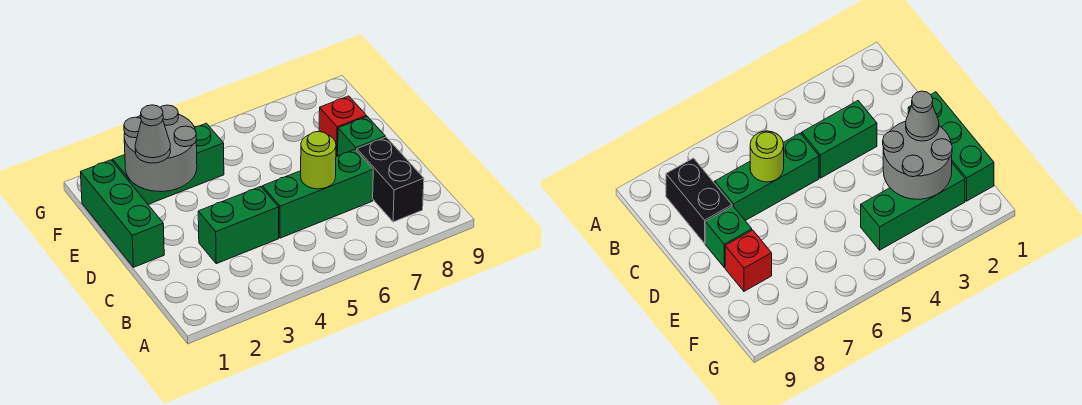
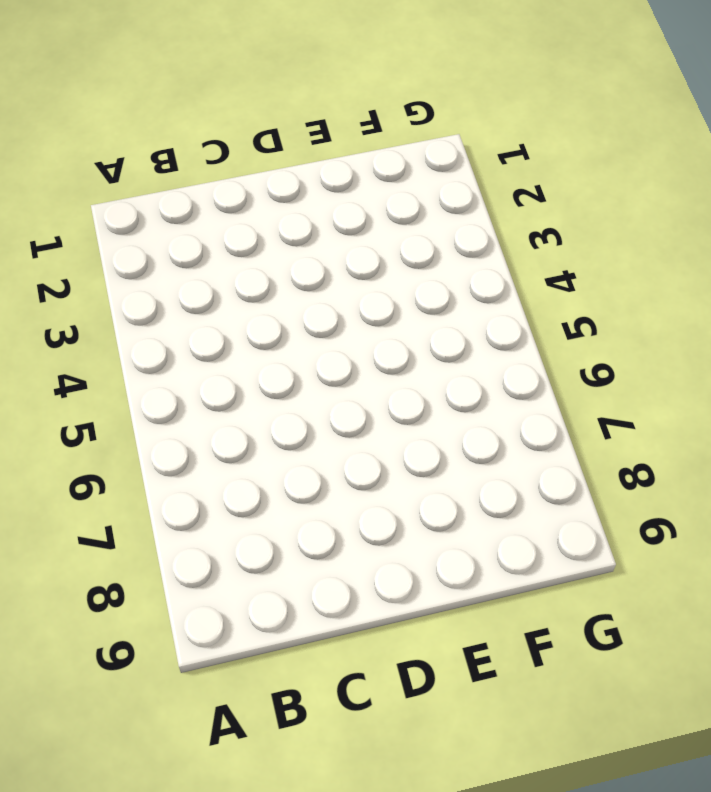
none -> black 1x2 brick [357,137,424,222]
none -> green 1x2 brick [198,187,279,264]

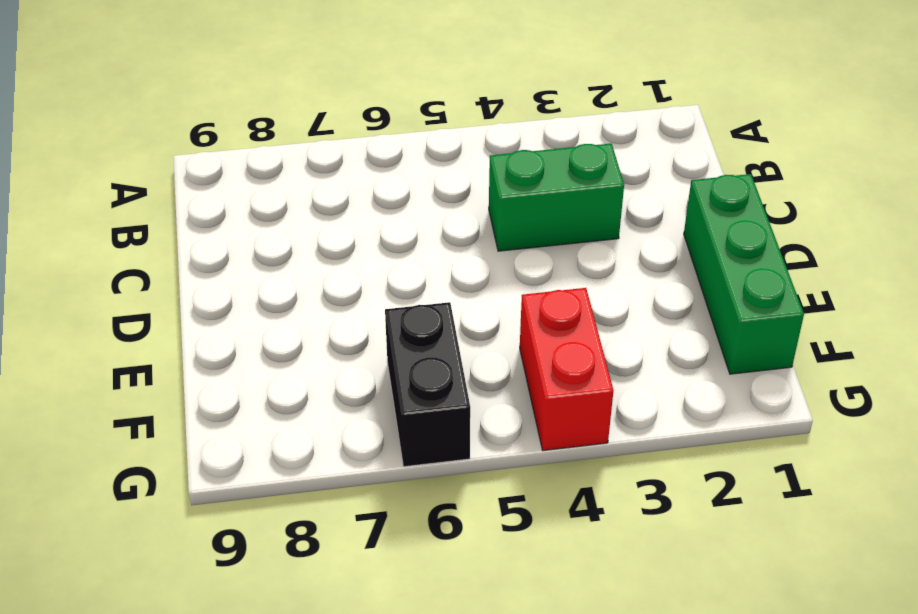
red 1x2 brick [520,288,614,450] -> green 1x3 brick [113,123,224,204]
black 1x2 brick [385,302,470,467] -> black 1x2 brick moved to [357,137,424,222]
none -> green 1x3 brick [262,149,373,238]
none -> green 1x1 brick [338,116,385,156]

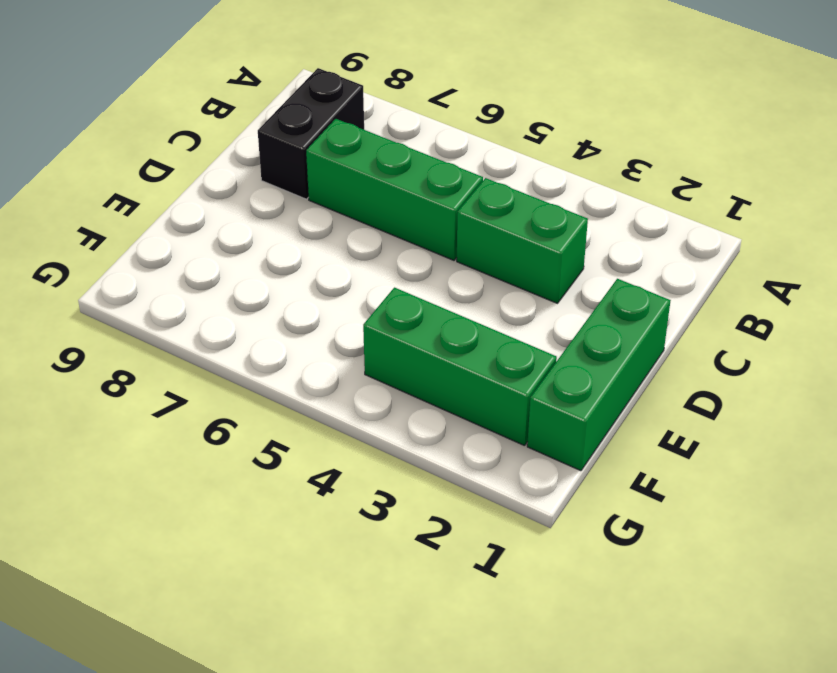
none -> green 1x1 brick [338,116,385,156]
none -> red 1x1 brick [319,96,367,157]

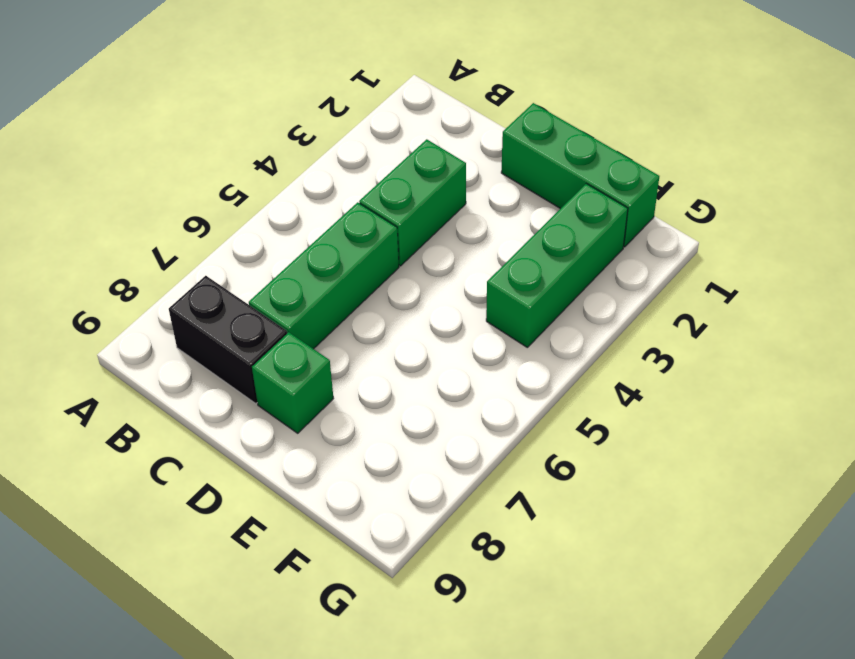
none -> red 1x1 brick [319,96,367,157]
none -> lime 1x1 round brick [301,131,336,189]

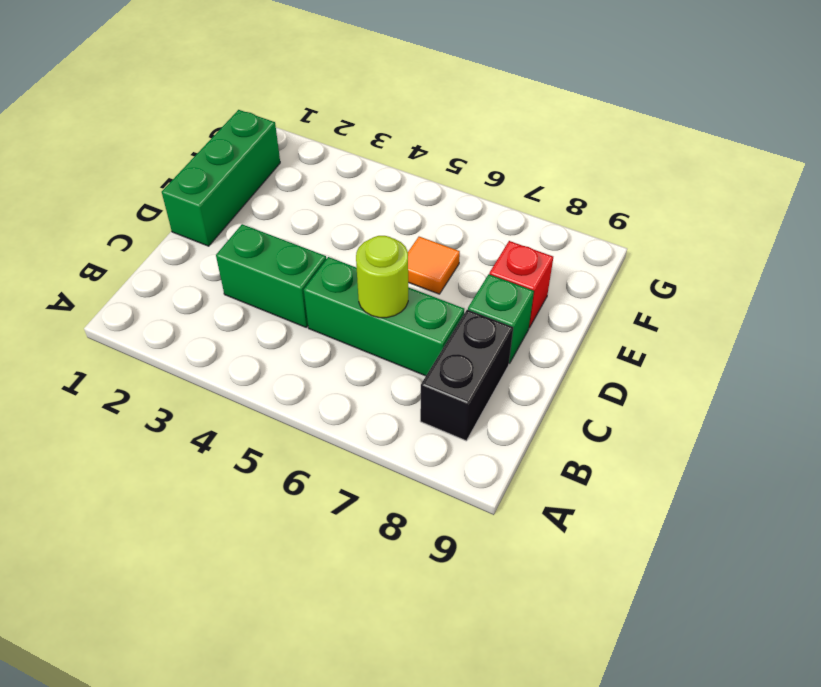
orange 1x1 tile [408,237,460,294] -> none
none -> green 1x3 brick [113,123,224,204]
none -> grey 2x2 round brick [124,105,197,192]

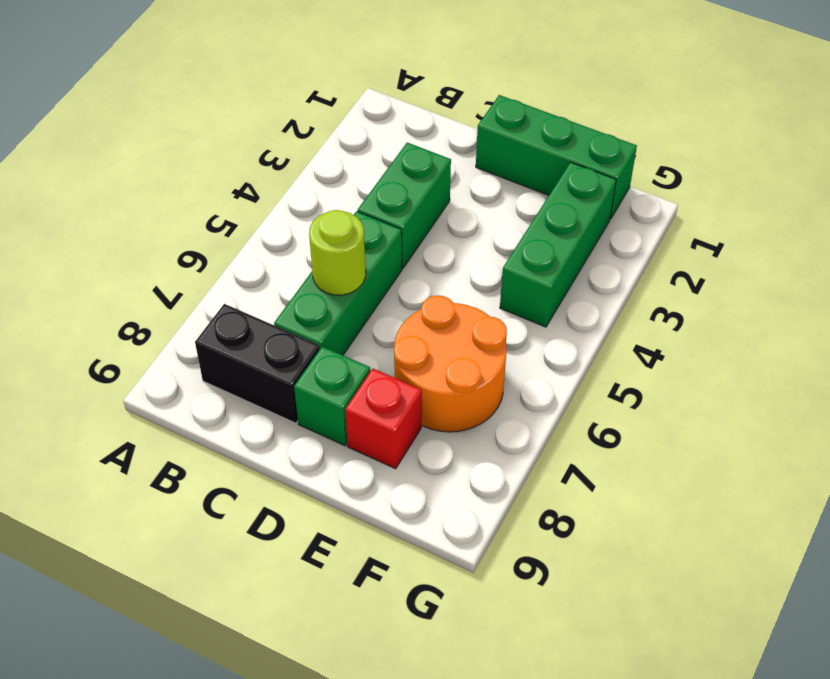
orange 2x2 round brick [394,295,507,432] -> none
none -> grey 2x2 round brick [124,105,197,192]
none -> grey 1x1 cone [135,105,171,163]

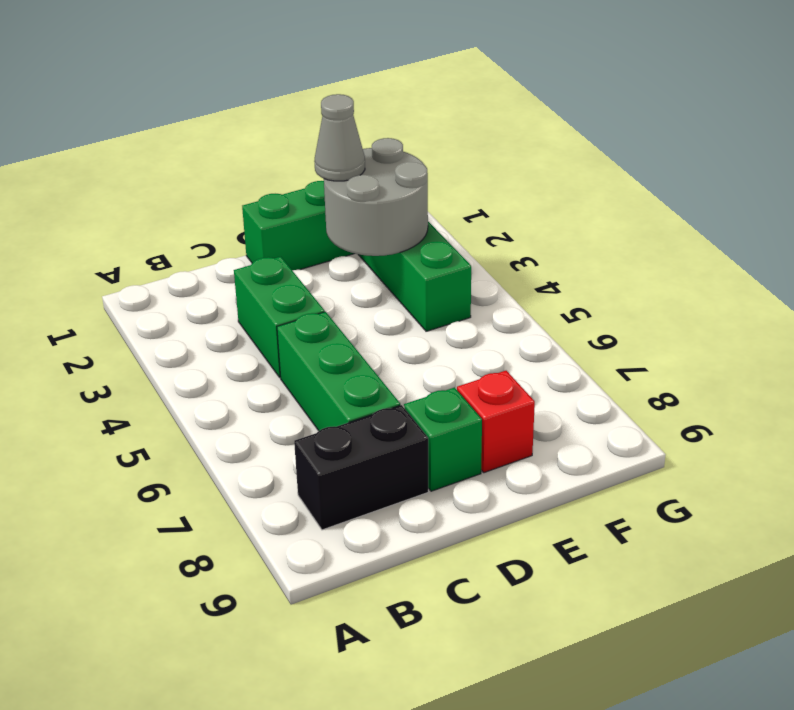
none -> lime 1x1 round brick [301,131,336,189]

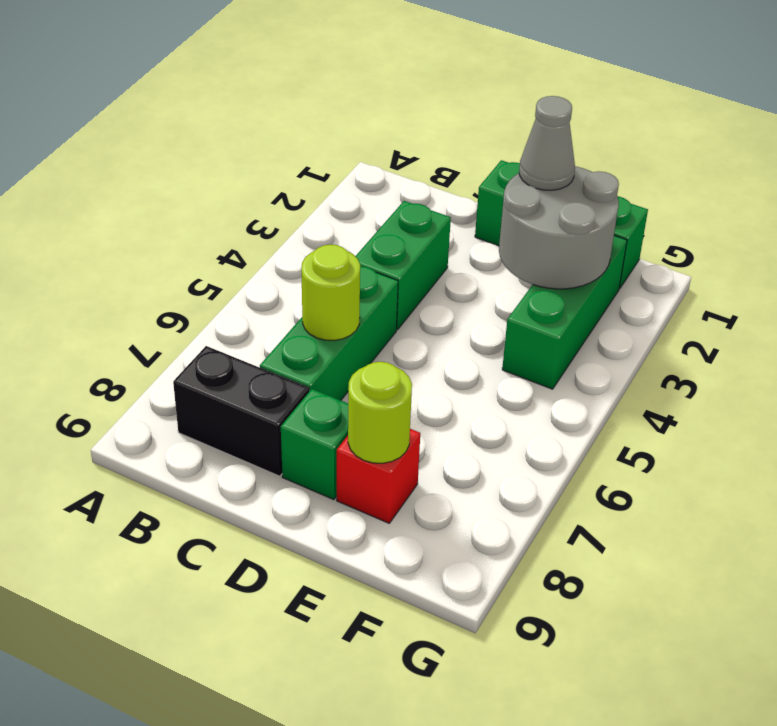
lime 1x1 round brick [348,362,412,463] -> none

